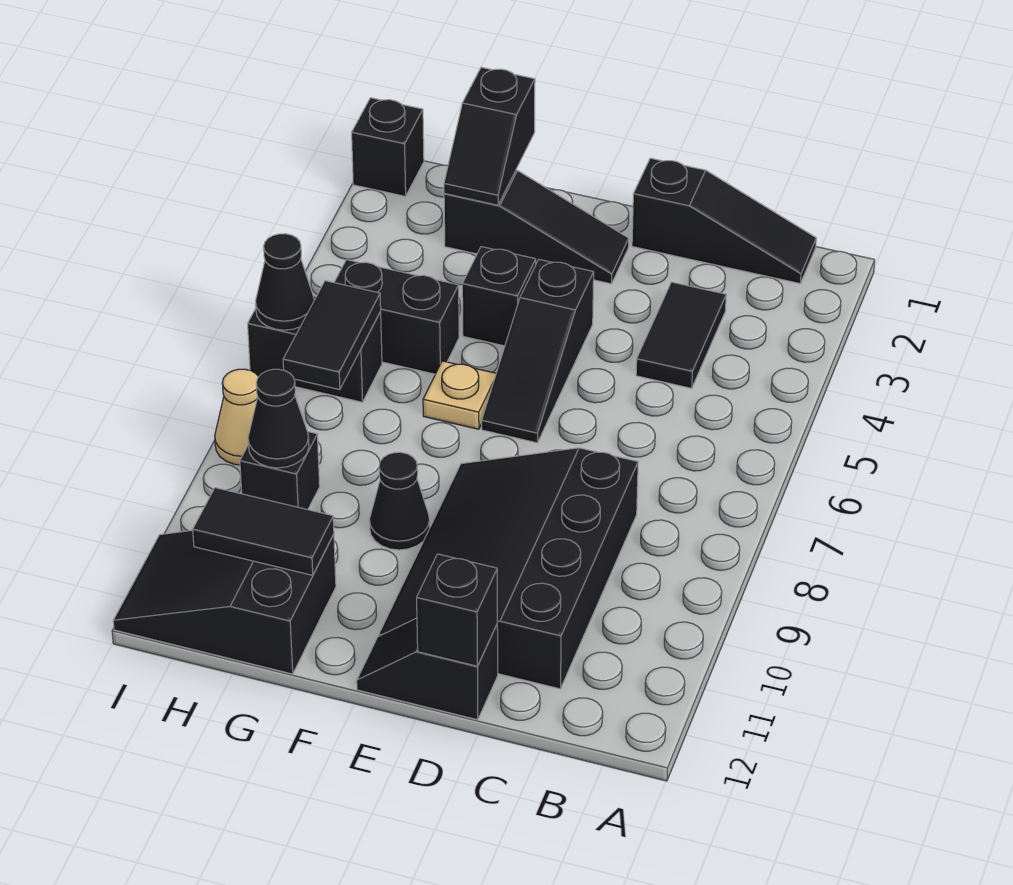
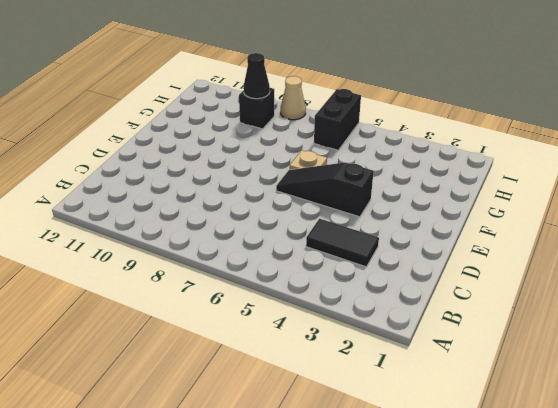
none -> black 1x3 slope [632,158,816,284]
none -> black 3x4 slope [379,448,638,689]
none -> black 1x2 slope [357,618,498,720]

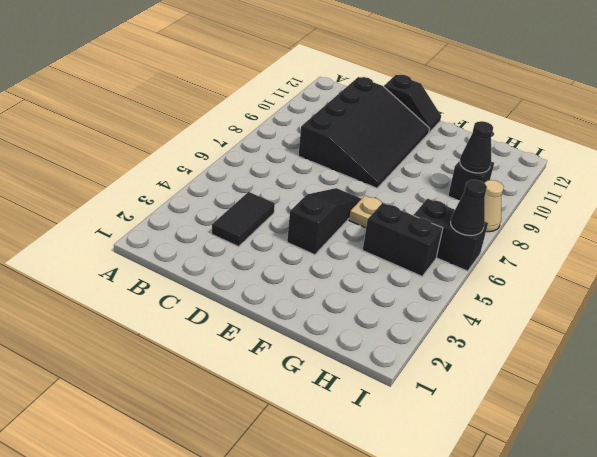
none -> black 1x3 slope [632,158,816,284]
none -> black 1x3 slope [444,170,629,284]
none -> black 1x1 brick [462,247,536,346]

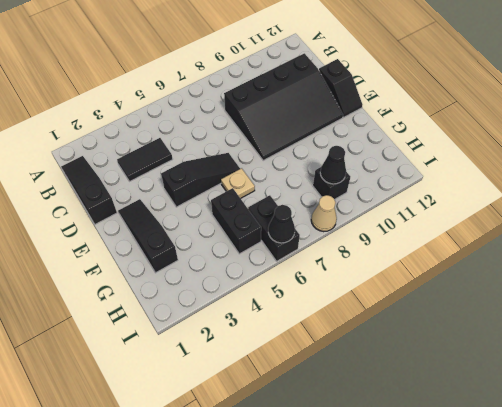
none -> black 1x1 brick [462,247,536,346]
none -> black 1x1 cone [369,452,430,550]
none -> black 2x3 slope [113,530,336,674]

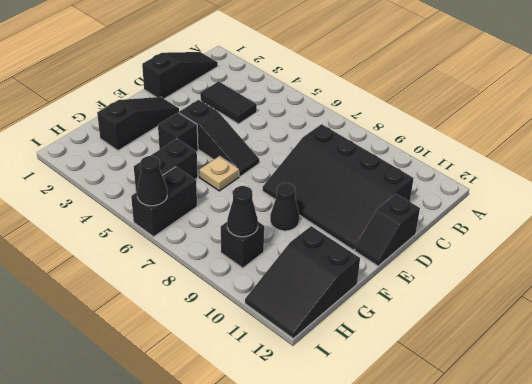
none -> black 1x1 brick [352,98,424,196]
none -> tan 1x1 cone [215,369,258,465]
none -> black 1x1 brick [417,554,497,666]

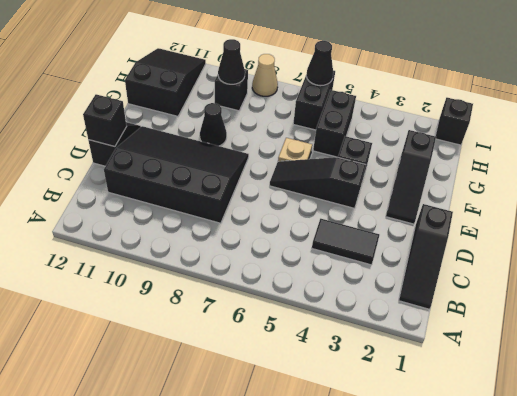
none -> black 1x2 slope [444,67,535,205]
none -> black 1x2 tile [193,488,334,575]
none -> black 1x2 tile [283,281,381,390]

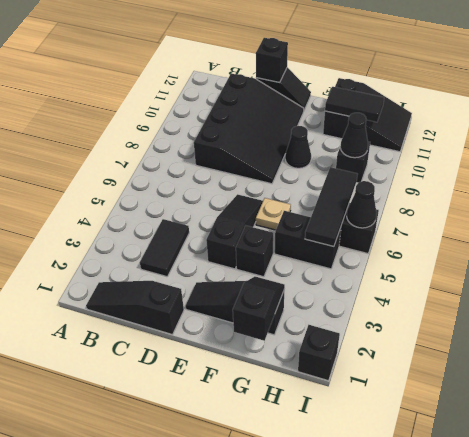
black 1x3 tile [305,167,357,247] -> black 1x2 tile [283,281,381,390]
none -> tan 1x1 cone [215,369,258,465]

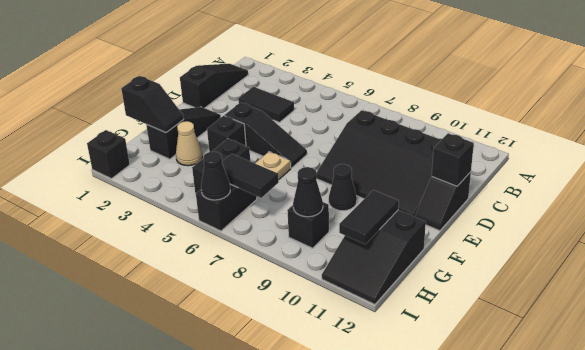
tan 1x1 cone [176,121,202,166] -> tan 1x1 cone moved to [215,369,258,465]

